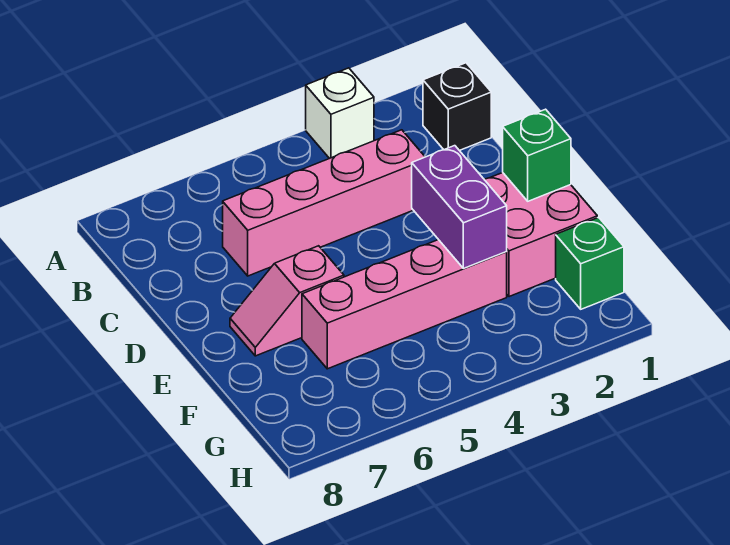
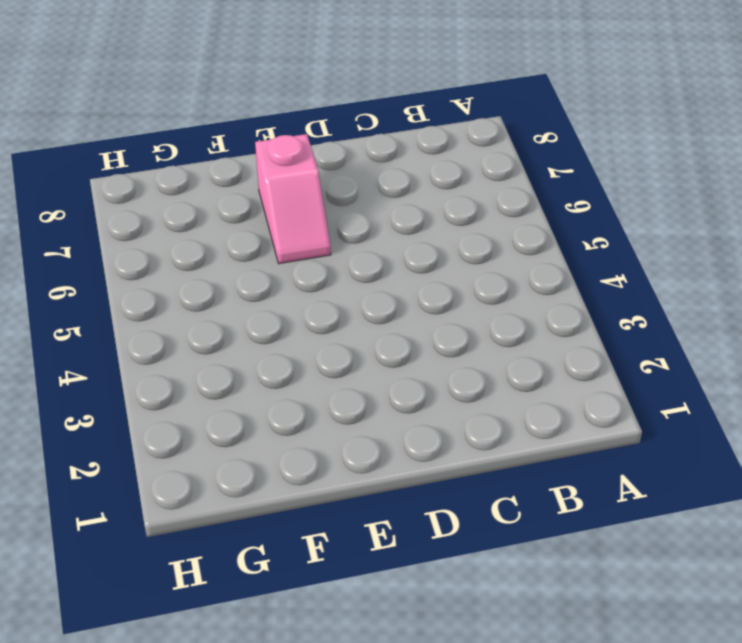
pink 1x2 slope [255,134,331,264] -> pink 1x2 slope turned to [230,246,344,356]
none -> white 1x1 brick [306,68,374,159]
none -> black 1x1 brick [423,63,491,151]

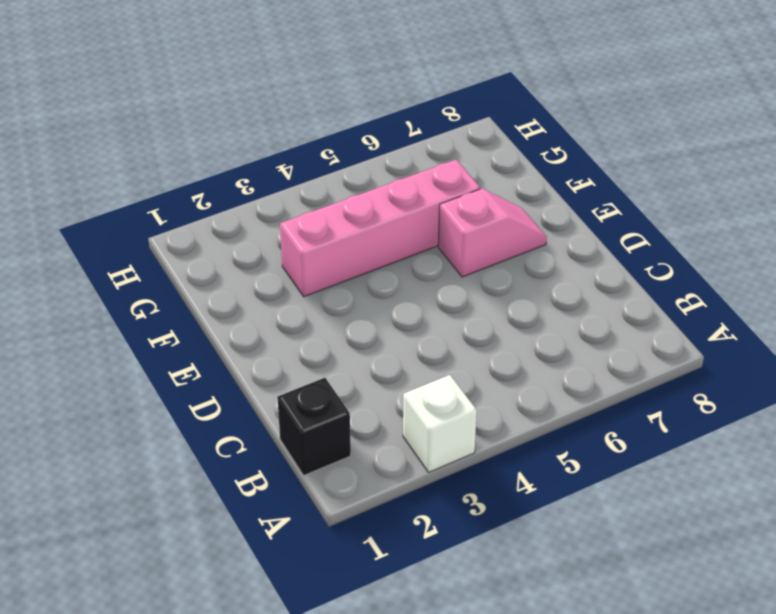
none -> pink 1x4 brick [223,130,425,276]
none -> pink 2x2 brick [484,173,597,297]

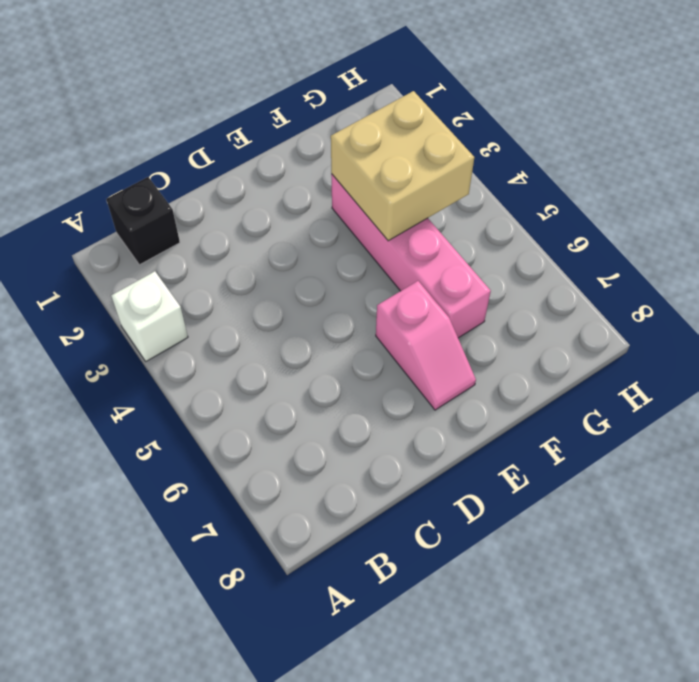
tan 2x2 brick [331,91,474,241] -> purple 1x2 brick [412,146,507,268]
none -> pink 1x4 brick [223,130,425,276]
none -> pink 2x2 brick [484,173,597,297]

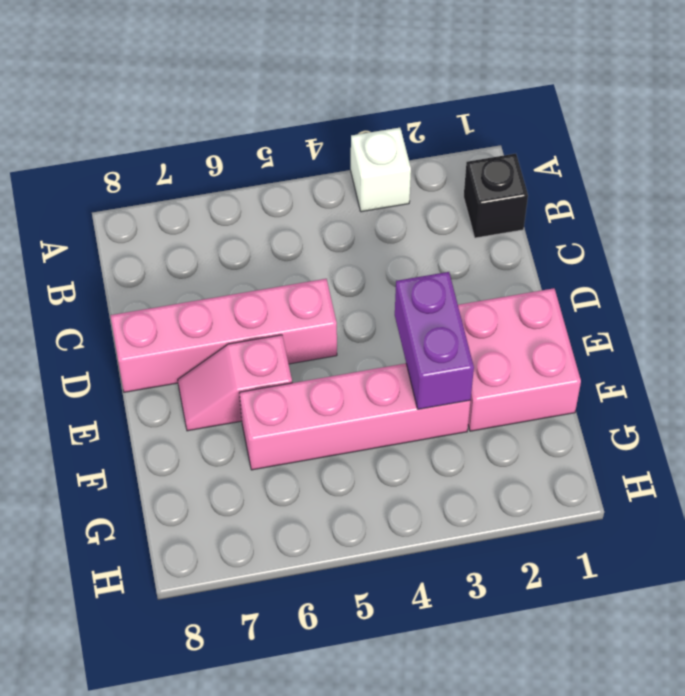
pink 1x4 brick [110,279,337,392] -> pink 1x4 brick moved to [223,130,425,276]
none -> green 1x1 brick [556,217,624,309]
none -> green 1x1 brick [503,109,571,201]

